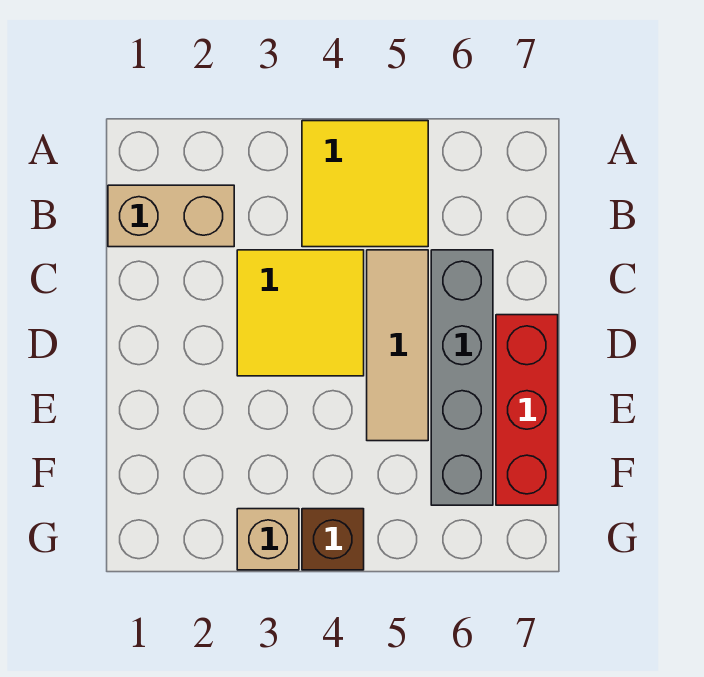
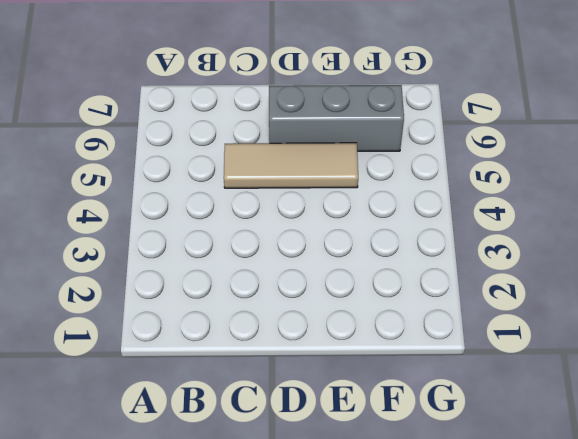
grey 1x3 brick [269,85,404,151] -> grey 1x4 brick [431,250,493,505]
none -> yellow 2x2 tile [302,121,428,247]
none -> tan 1x2 brick [108,185,234,247]

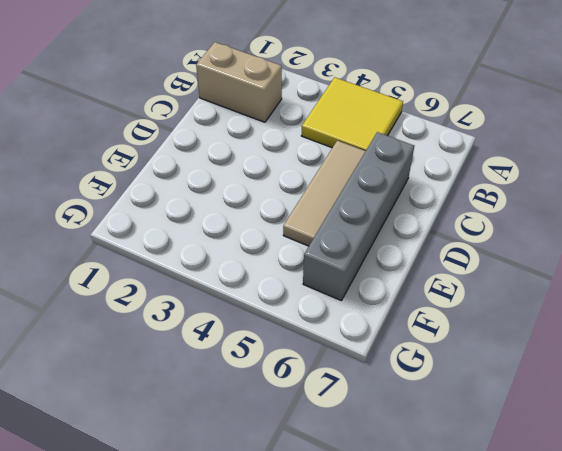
none -> yellow 2x2 tile [237,250,364,376]
none -> red 1x3 brick [496,315,558,505]

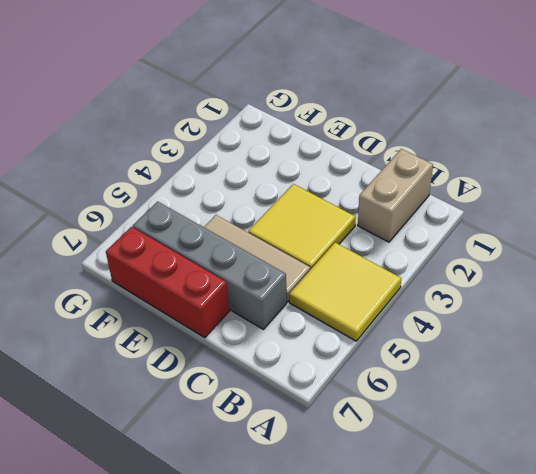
none -> tan 1x1 brick [237,509,299,570]
none -> brown 1x1 brick [302,509,364,570]

